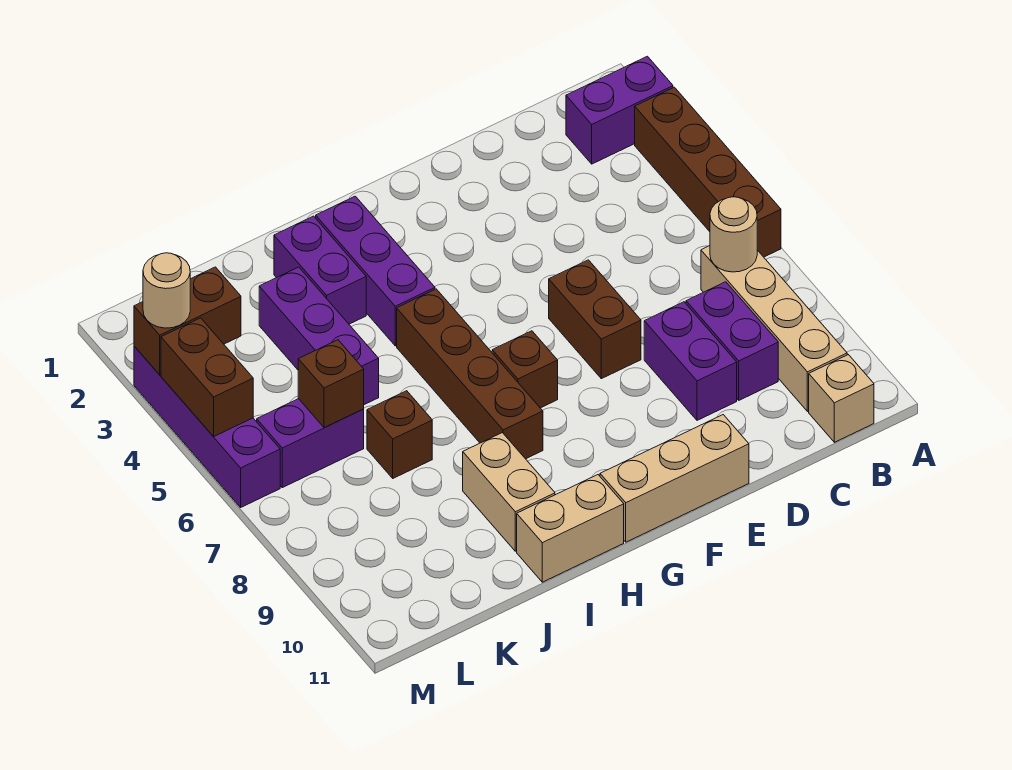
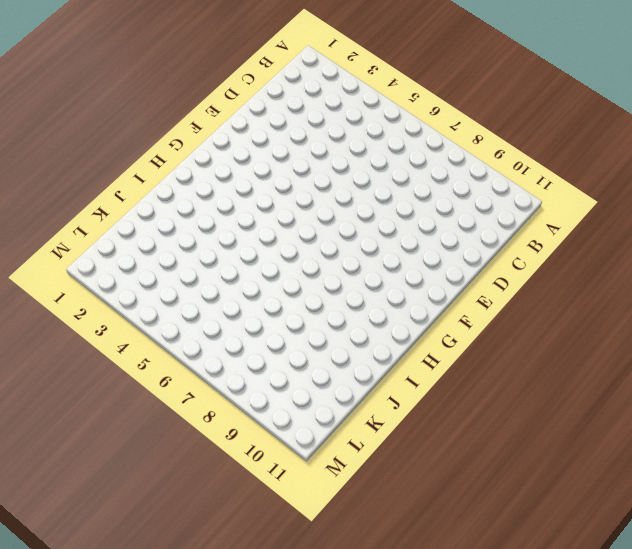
none -> purple 1x2 brick [566,56,673,164]
none -> brown 1x4 brick [635,87,781,257]
none -> tan 1x4 brick [701,246,847,411]

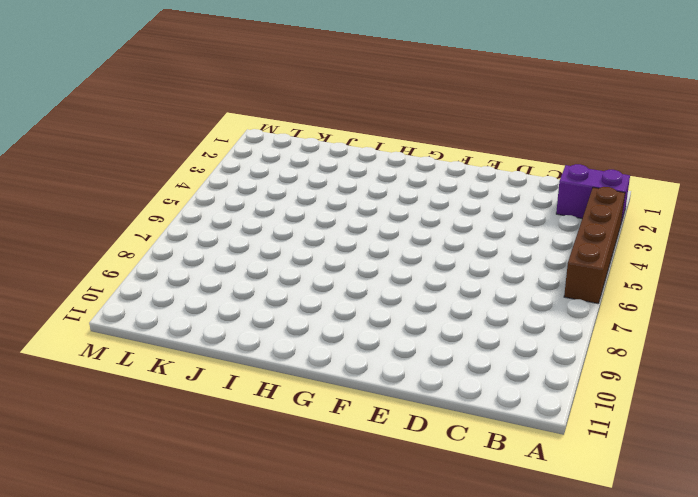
none -> tan 1x4 brick [701,246,847,411]
none -> tan 1x1 brick [809,355,874,442]
none -> purple 1x2 brick [686,282,778,400]

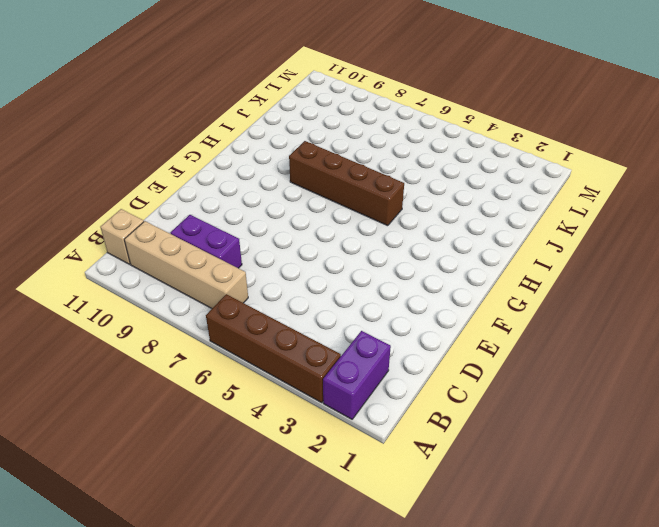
none -> purple 1x2 brick [644,302,737,420]
none -> brown 1x2 brick [549,260,641,379]
none -> tan 1x3 brick [600,415,749,542]

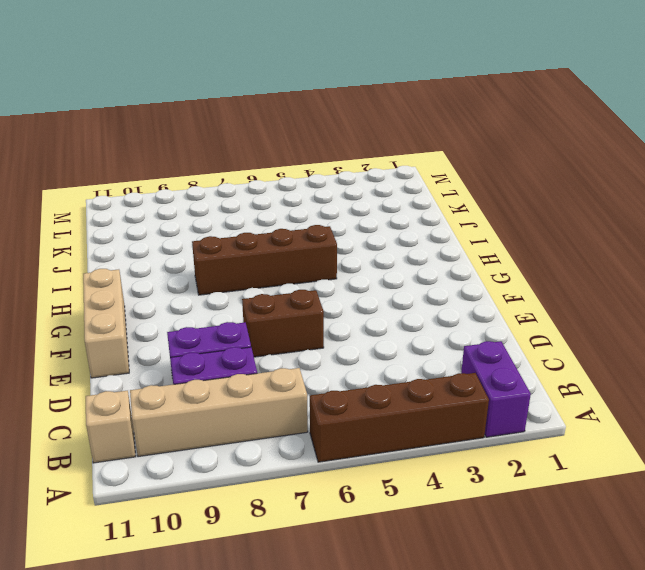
none -> brown 1x1 brick [492,331,558,408]
none -> purple 1x3 brick [316,196,435,346]
none -> tan 1x2 brick [517,475,624,582]

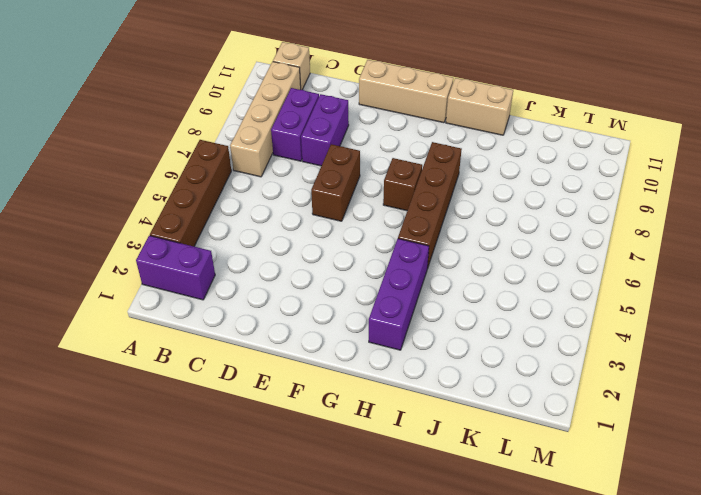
none -> purple 1x2 brick [274,216,366,324]
none -> tan 1x2 brick [463,433,555,551]
none -> purple 1x3 brick [259,267,379,405]

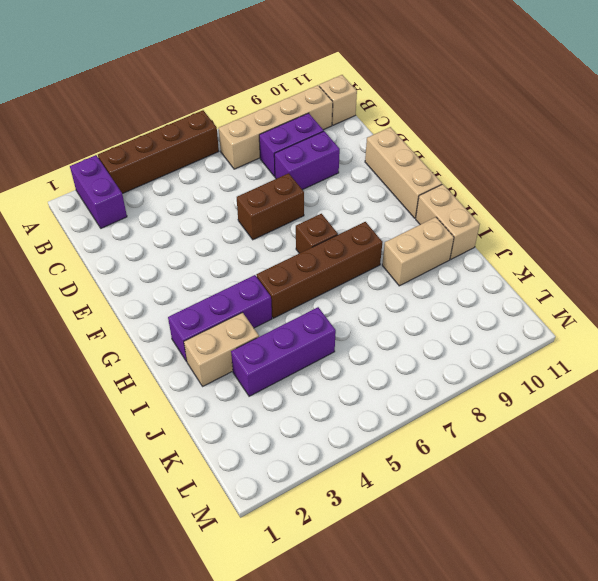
tan 1x2 brick [184,313,259,386] -> purple 1x2 brick [274,216,366,324]
none -> brown 1x1 brick [367,391,432,478]
none -> purple 1x2 brick [257,399,364,488]
none -> purple 1x4 brick [134,346,280,507]

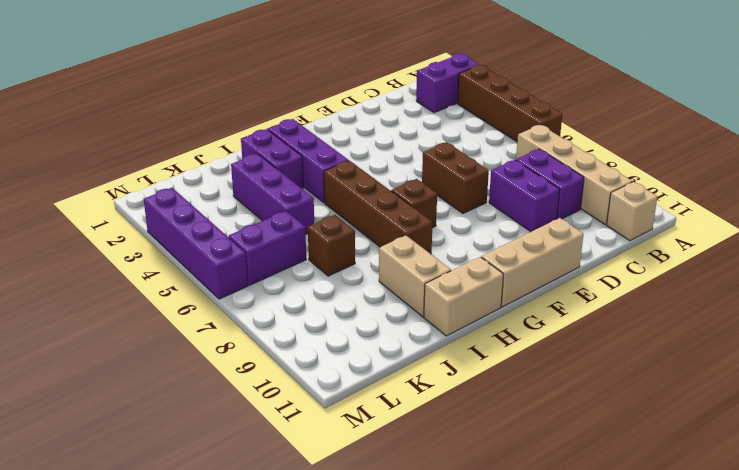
none -> tan 1x1 round brick [710,197,757,272]
none -> brown 1x1 brick [298,340,364,428]
none -> brown 1x2 brick [134,267,241,375]

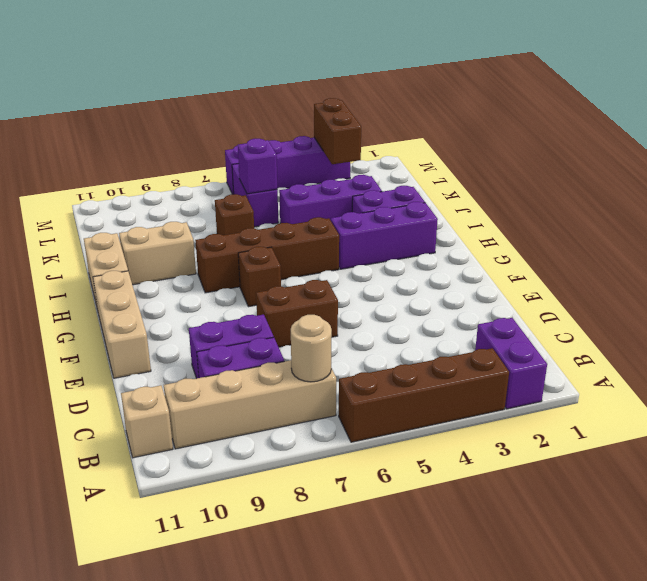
purple 1x1 brick [238,139,277,194] -> brown 1x1 brick [298,340,364,428]
none -> brown 1x2 brick [161,318,253,437]
none -> tan 1x1 round brick [143,253,190,328]

